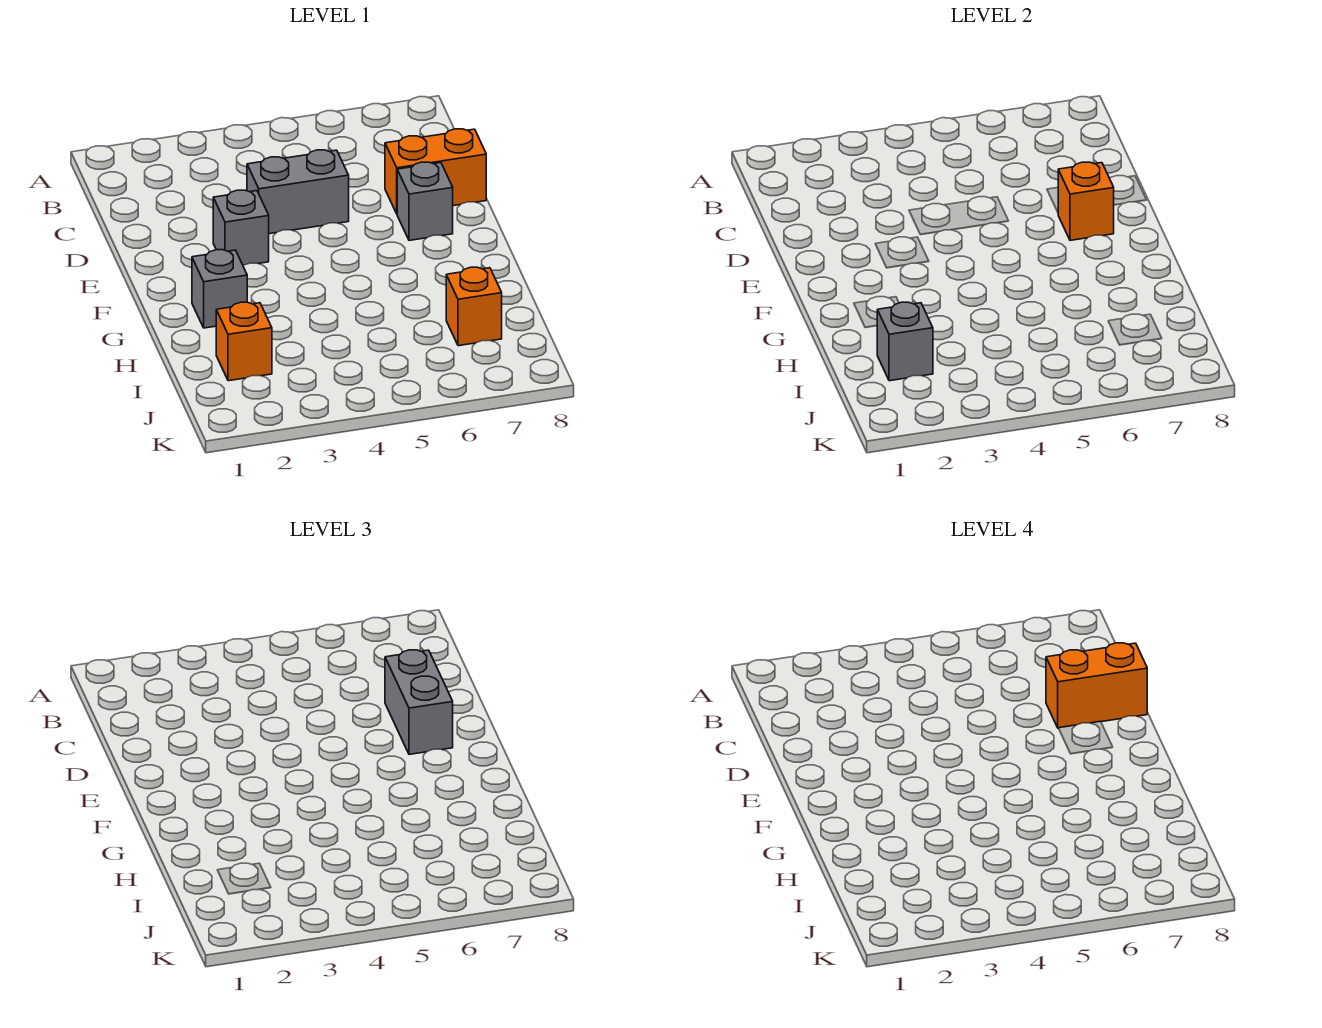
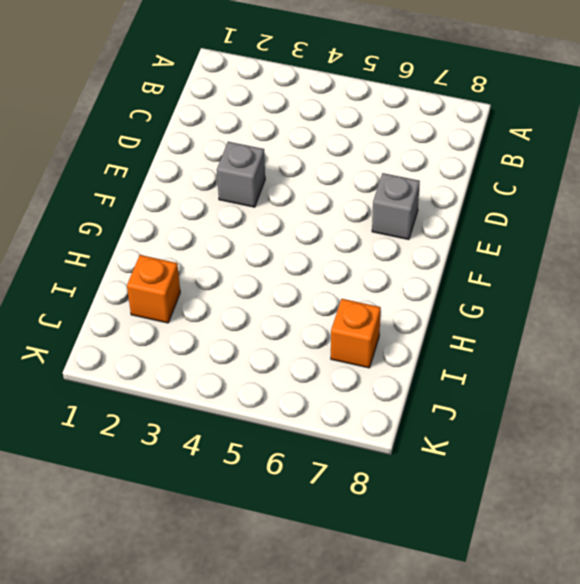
none -> grey 1x2 brick [247,150,349,234]
none -> orange 1x2 brick [385,129,486,213]

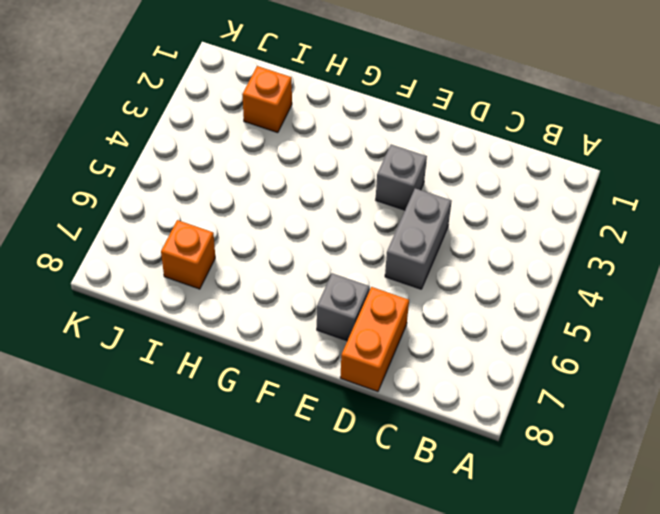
none -> grey 1x1 brick [192,250,247,328]
none -> orange 1x1 brick [1058,162,1114,240]

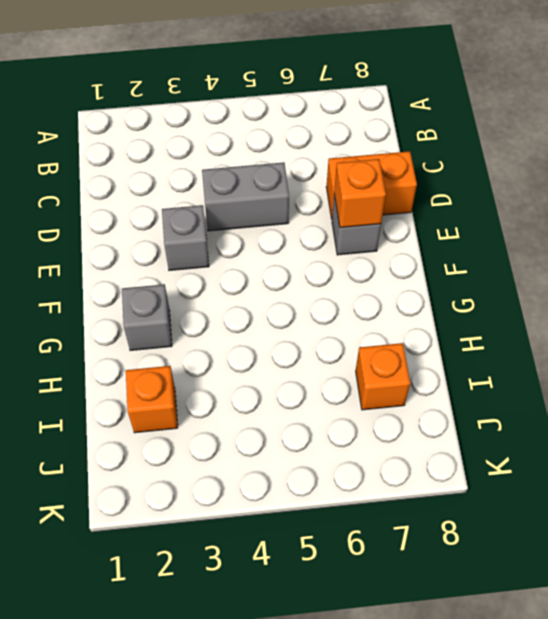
none -> grey 1x1 brick [877,302,933,381]
none -> grey 1x2 brick [385,650,453,754]

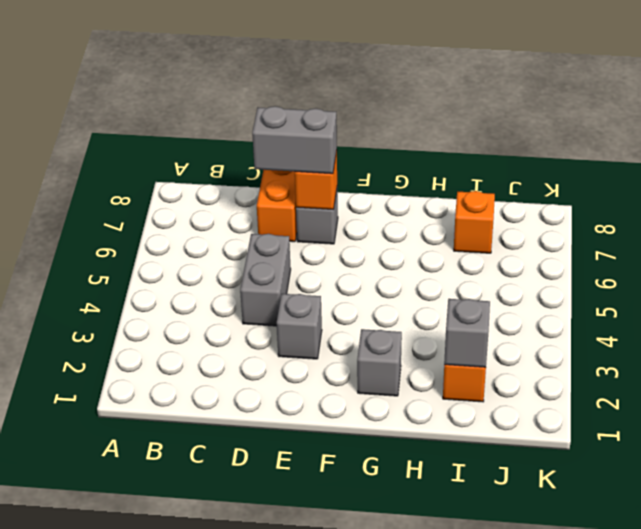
none -> orange 1x2 brick [1046,643,1147,728]

